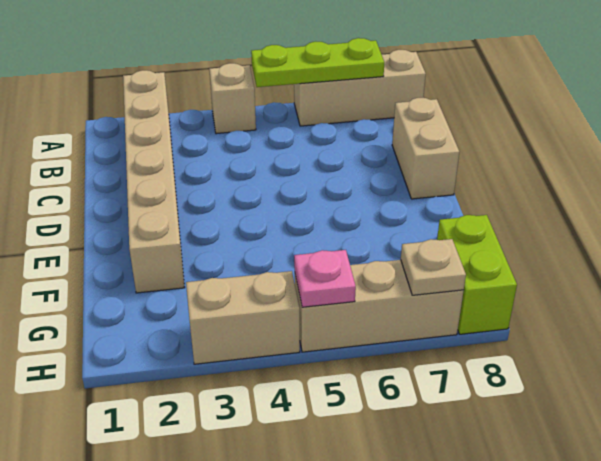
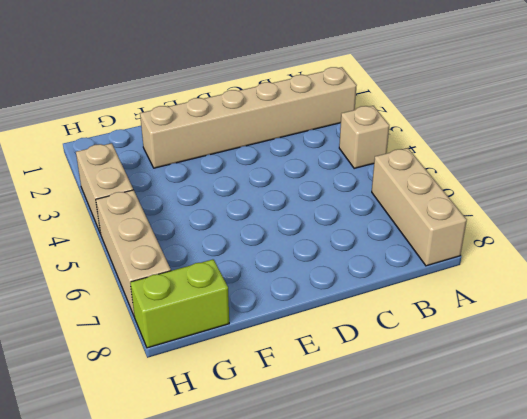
none -> tan 1x2 brick [392,98,459,199]
none -> lime 1x3 plate [251,38,384,87]

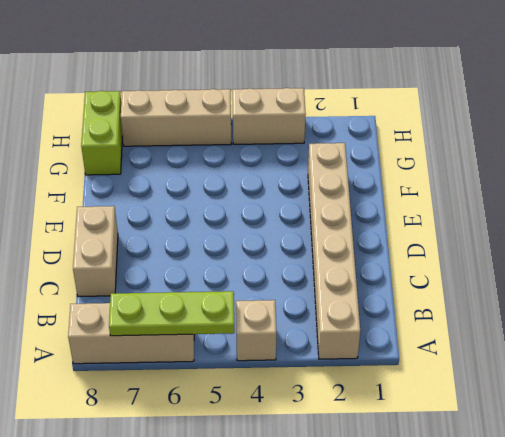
none -> pink 1x1 plate [294,250,356,307]
none -> tan 1x1 plate [401,239,466,295]

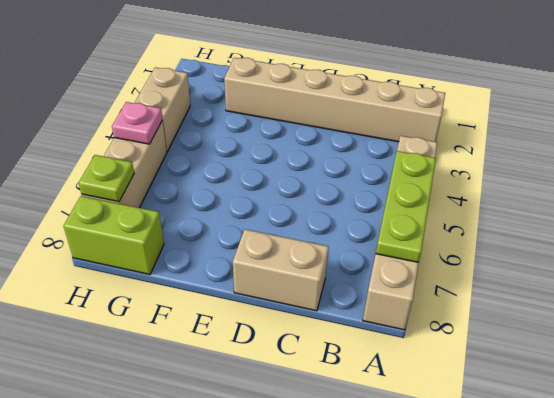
lime 1x1 plate [79,155,134,202] -> tan 1x1 plate [401,239,466,295]

